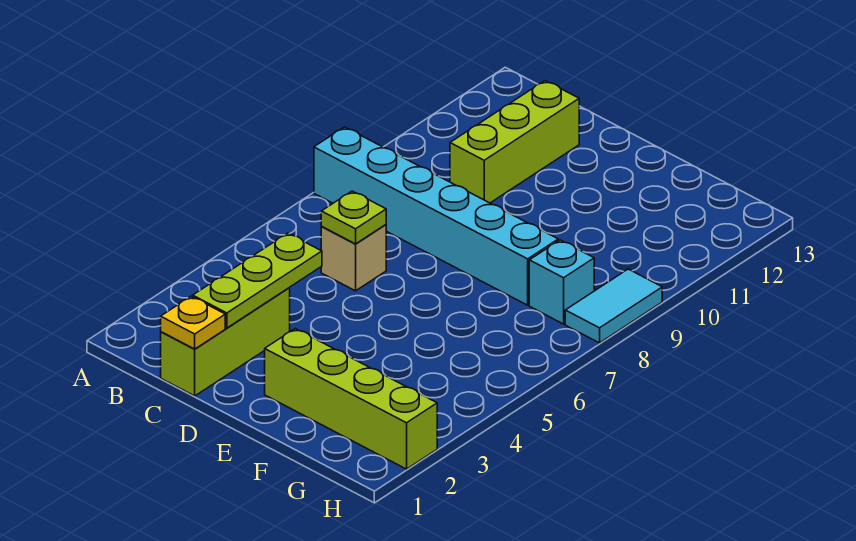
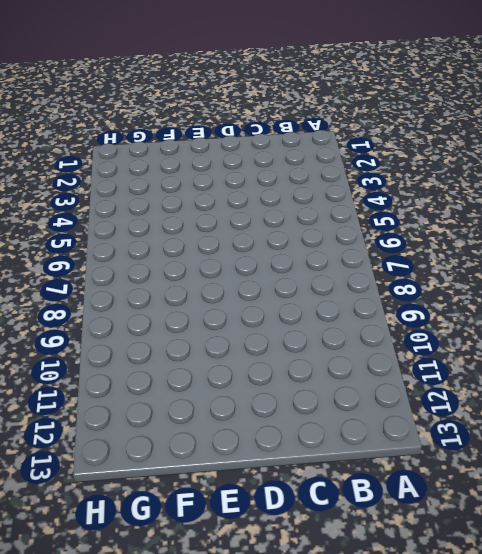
none -> cyan 1x6 brick [314,127,558,305]
none -> lime 1x3 brick [161,288,290,396]

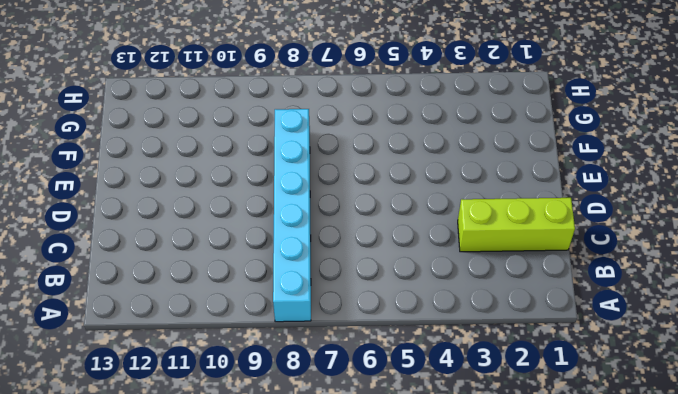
none -> tan 1x1 brick [321,225,386,291]
none -> lime 1x3 brick [450,81,579,203]

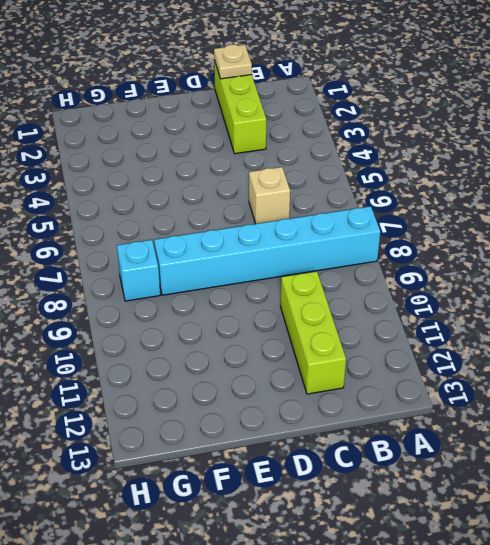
tan 1x1 plate [214,45,252,79] -> yellow 1x1 plate [161,296,225,349]
none -> lime 1x4 brick [265,329,437,469]
none -> cyan 1x2 tile [565,269,662,343]

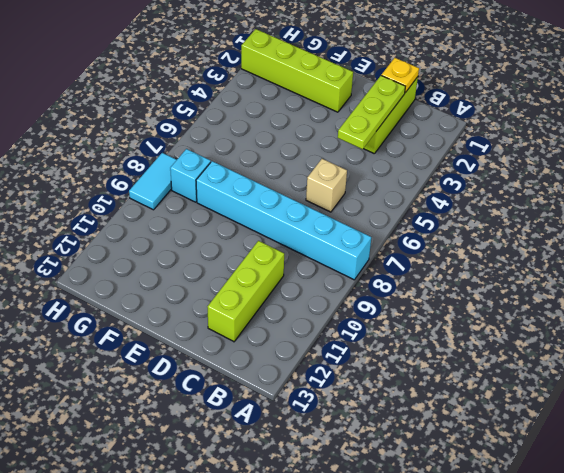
none -> lime 1x1 plate [321,191,386,244]

